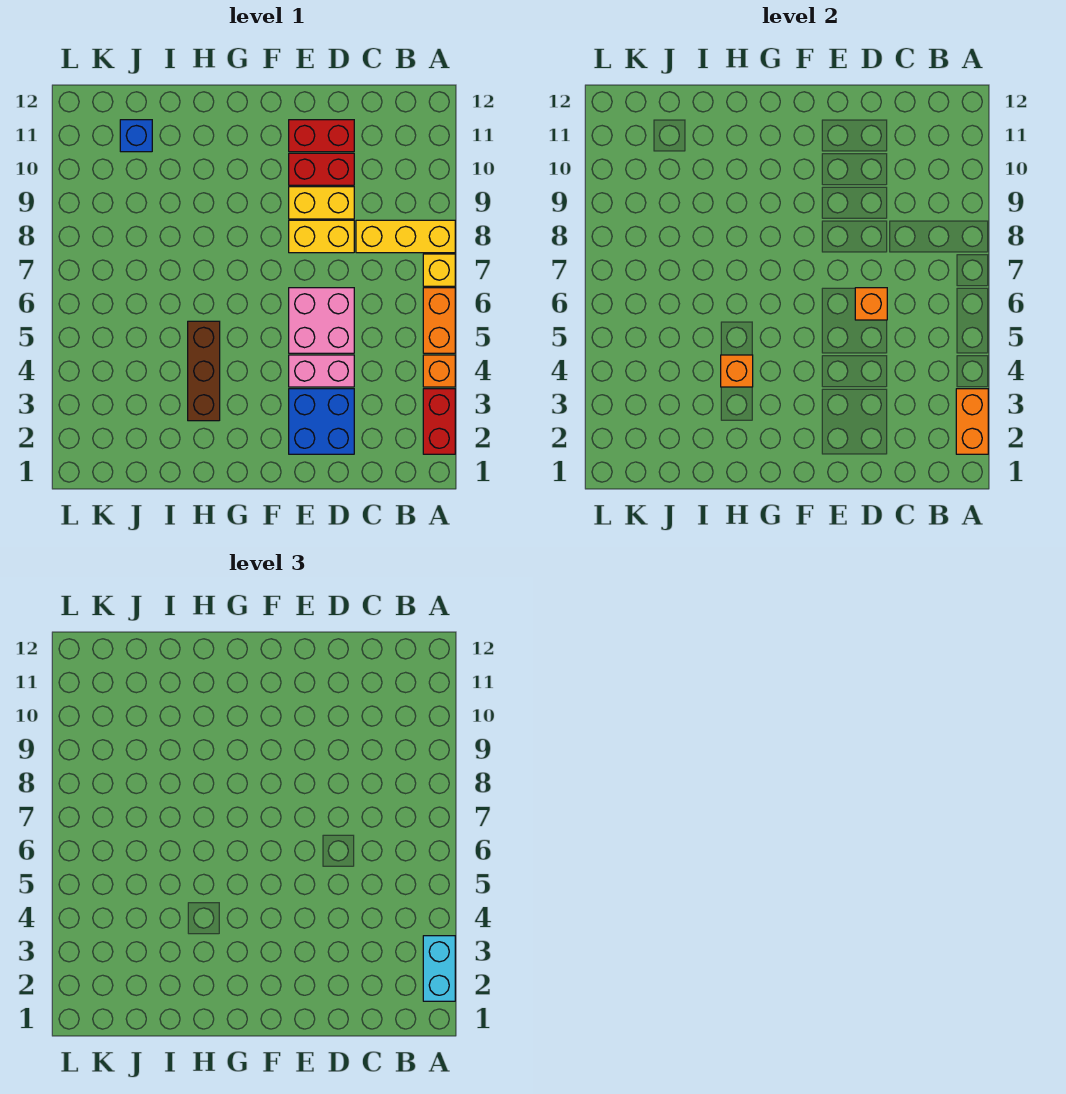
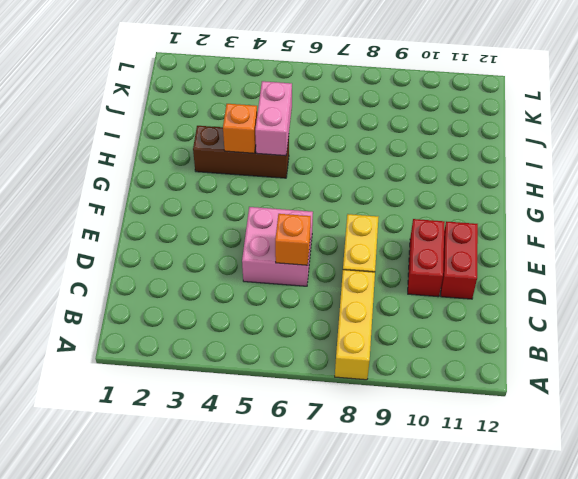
pink 1x2 brick [255,81,292,156] -> pink 1x2 brick moved to [289,355,354,387]
none -> red 1x2 brick [423,389,455,454]
none -> orange 1x1 brick [423,355,455,387]
none -> orange 1x2 brick [423,288,455,353]

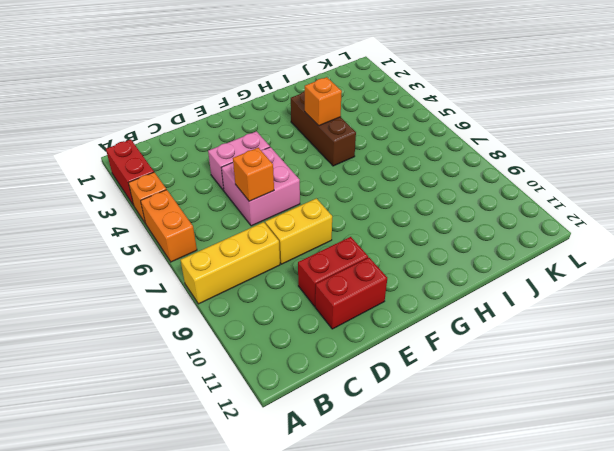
none -> yellow 1x1 brick [423,254,455,286]
none -> blue 2x2 brick [289,389,354,454]
none -> yellow 1x2 brick [289,187,354,219]

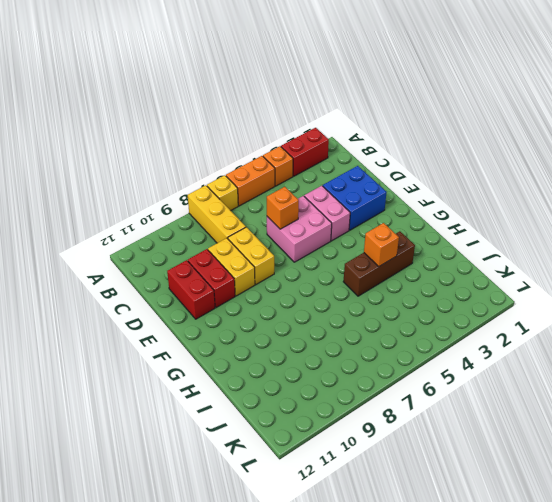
none -> blue 1x1 brick [120,120,152,152]
none -> orange 1x2 brick [956,389,988,454]
none -> cyan 1x2 brick [423,936,455,1001]

